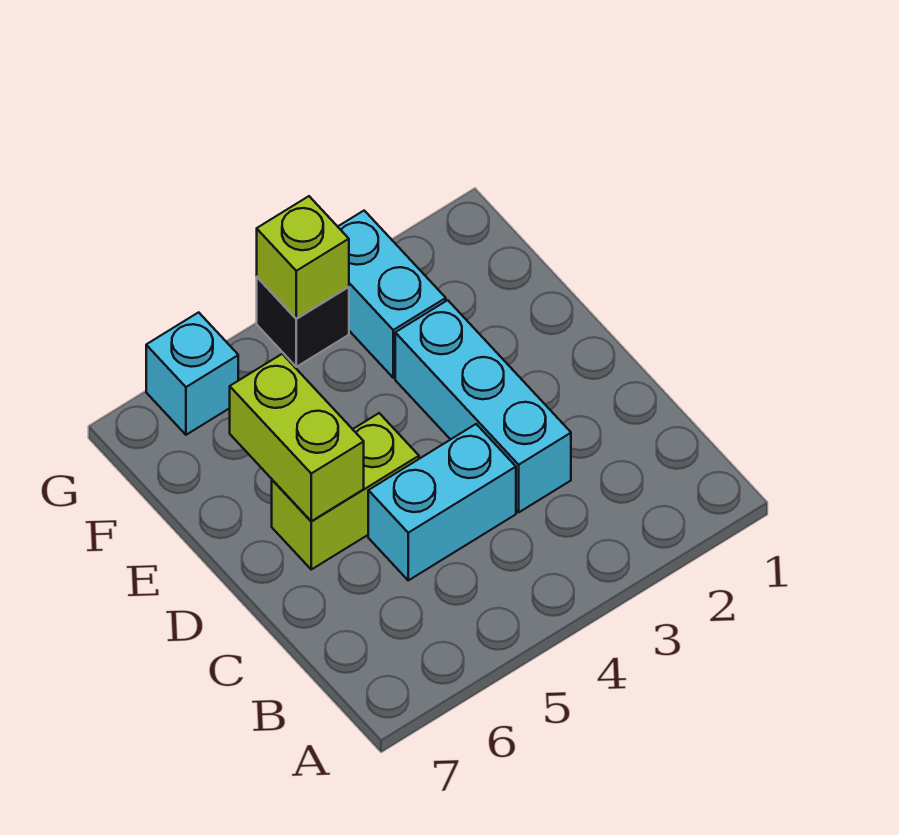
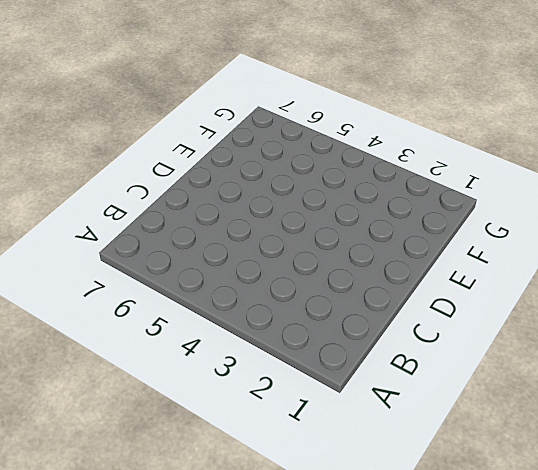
none -> cyan 1x3 brick [395,300,571,512]
none -> cyan 1x2 brick [368,424,516,580]

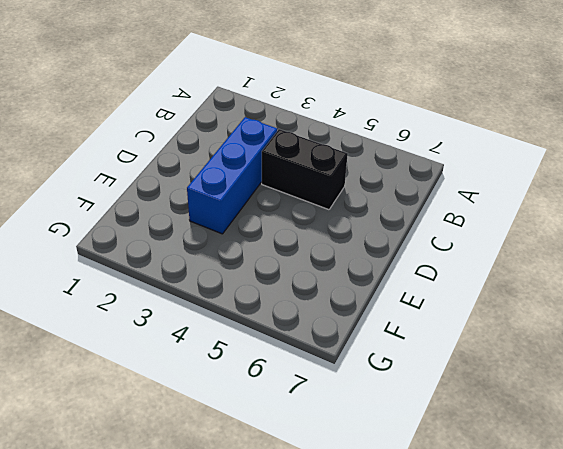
blue 1x3 brick [187,117,277,234] -> cyan 1x3 brick [395,300,571,512]
black 1x2 brick [262,129,348,210] -> cyan 1x2 brick [368,424,516,580]
none -> lime 1x2 brick [272,413,419,569]
none -> cyan 1x2 brick [338,211,446,378]

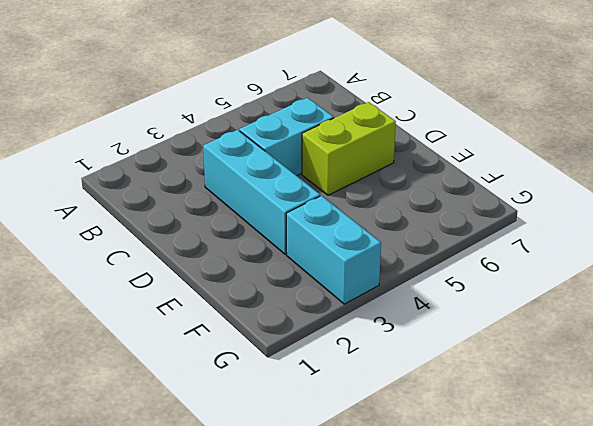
none -> black 1x1 brick [257,277,349,367]
none -> cyan 1x1 brick [146,312,238,435]

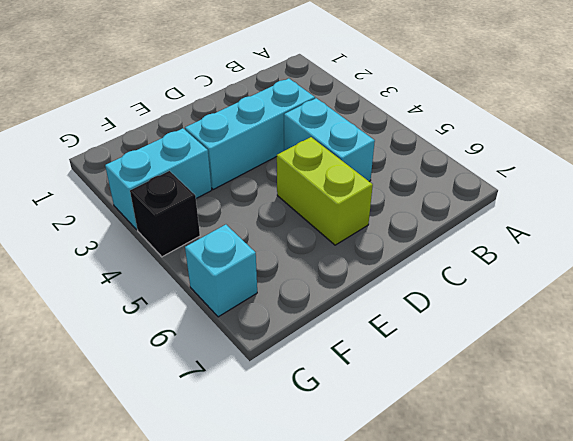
none -> lime 1x2 brick [230,354,364,521]
none -> lime 1x1 brick [257,196,349,319]

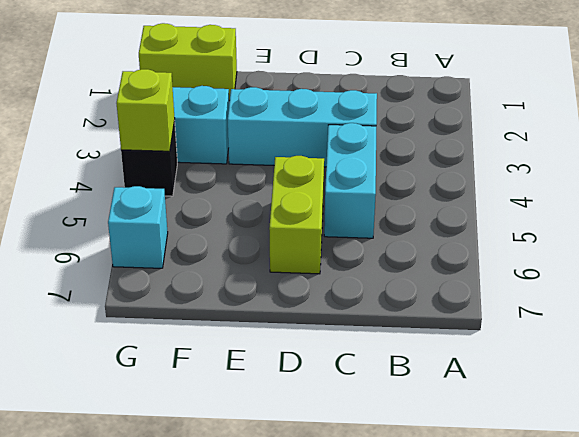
lime 1x2 brick [139,23,237,100] -> lime 1x2 brick moved to [230,354,364,521]

